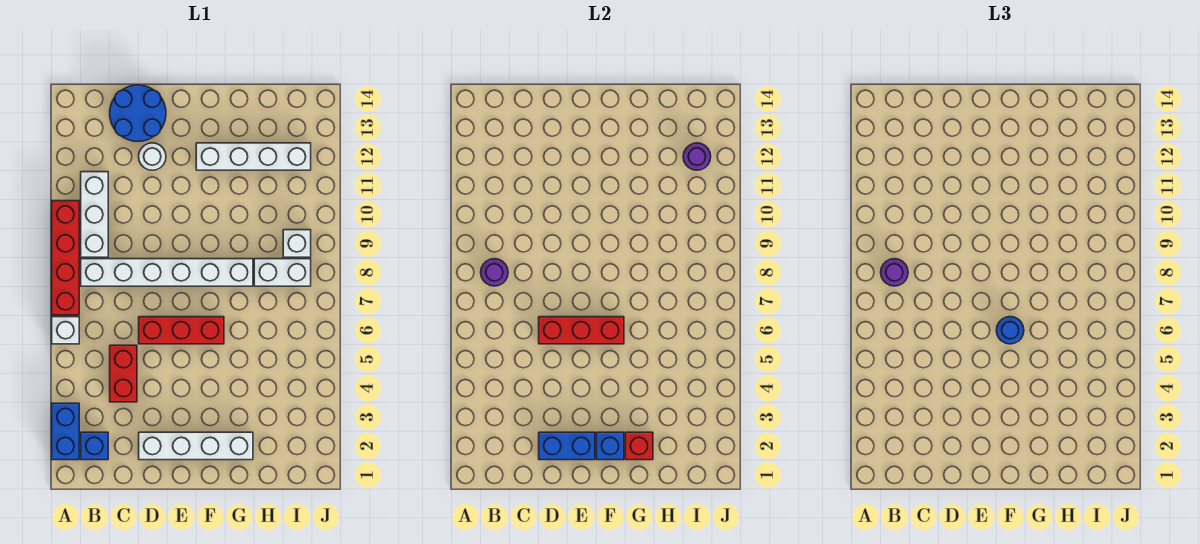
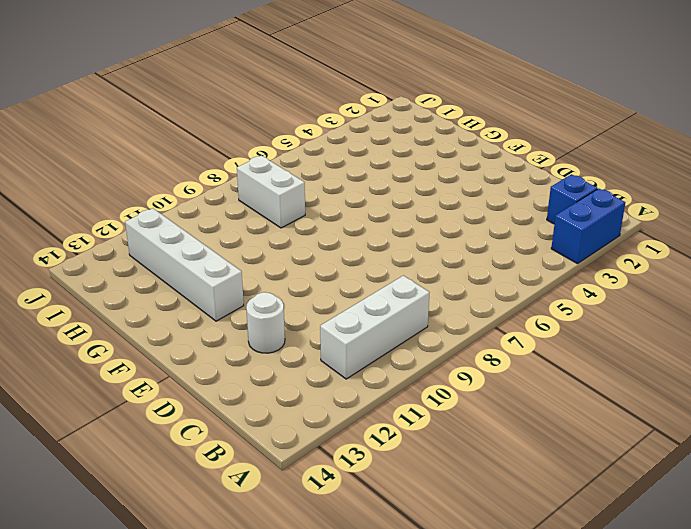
none -> white 1x1 brick [52,317,79,344]
none -> red 1x4 brick [52,201,79,315]
none -> white 1x6 brick [81,259,253,286]

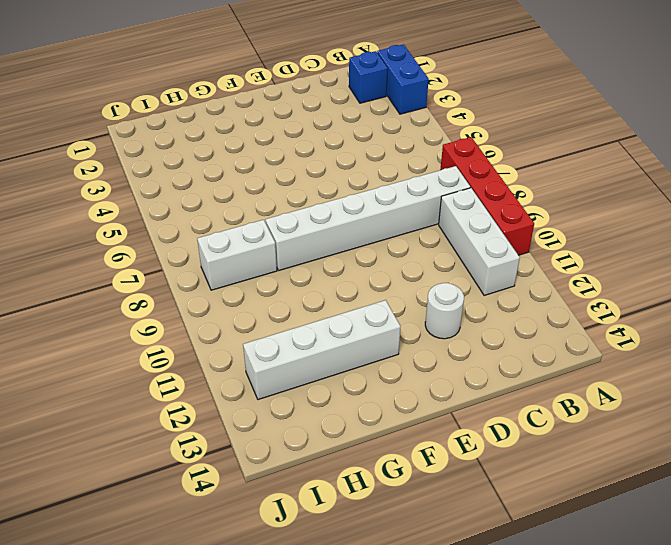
none -> white 1x1 brick [52,317,79,344]
none -> red 1x2 brick [110,345,137,402]
none -> blue 2x2 round brick [110,85,166,141]

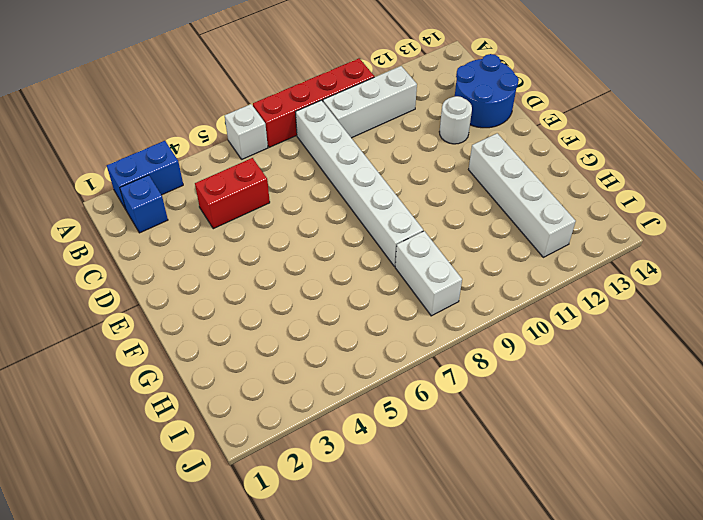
none -> white 1x4 brick [139,432,253,460]
none -> red 1x3 brick [139,317,224,344]
none -> white 1x1 brick [283,230,311,257]

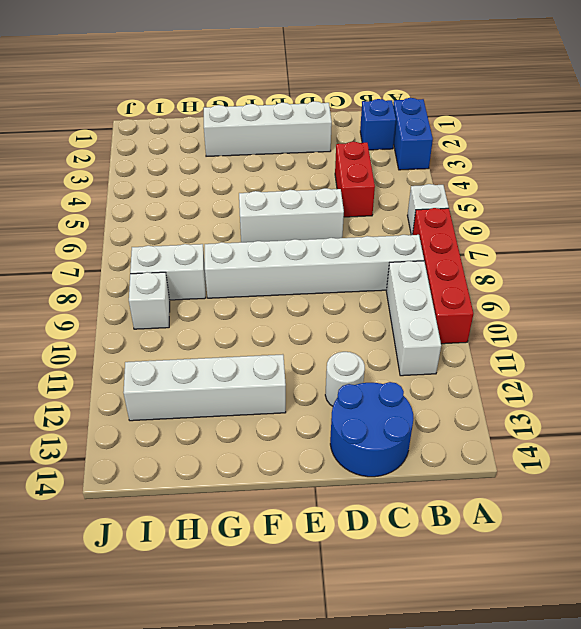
white 1x3 brick [239,188,344,242] -> red 1x3 brick [139,317,224,344]
none -> purple 1x1 round brick [481,259,508,286]
none -> blue 1x2 brick [539,432,595,460]
none -> red 1x3 brick [539,317,624,344]

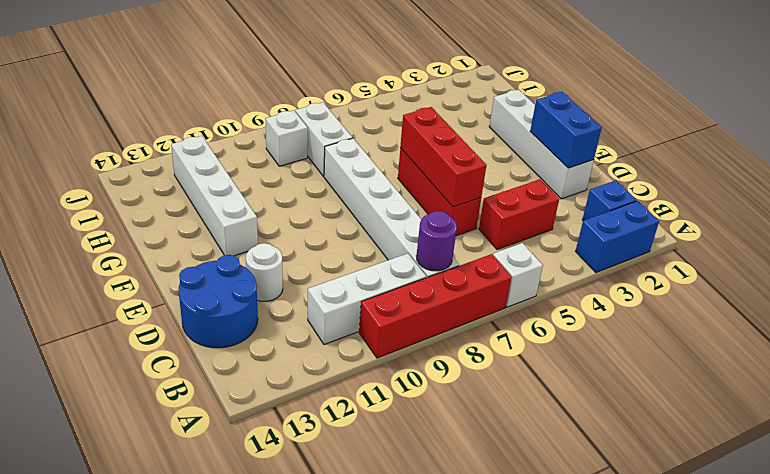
none -> blue 1x1 brick [596,432,624,460]
none -> red 1x1 brick [625,432,653,460]
none -> purple 1x1 round brick [683,143,711,170]

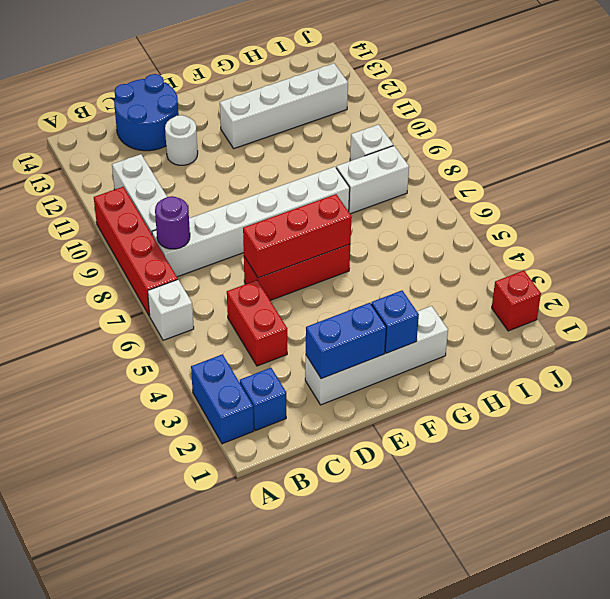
red 1x1 brick [492,270,541,331] -> red 1x1 brick moved to [625,432,653,460]
none -> purple 1x1 round brick [683,143,711,170]
none -> purple 1x1 round brick [881,259,908,286]
none -> blue 1x1 round brick [996,317,1024,344]

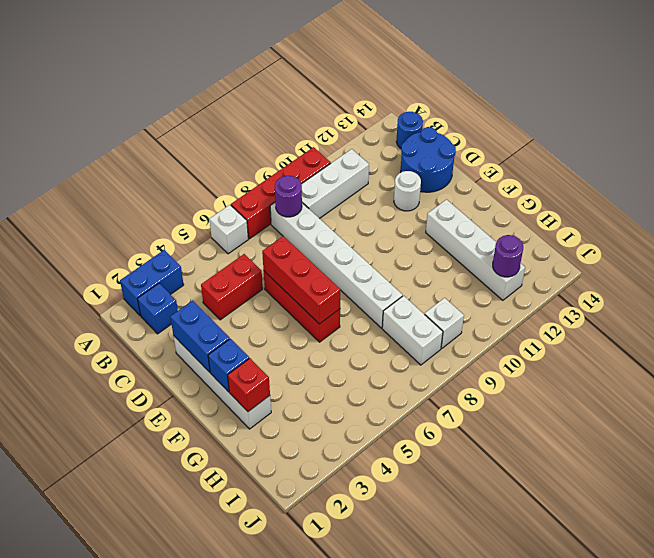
blue 1x1 round brick [396,112,423,148] -> blue 1x1 round brick moved to [996,317,1024,344]
none -> purple 1x1 round brick [881,259,908,286]

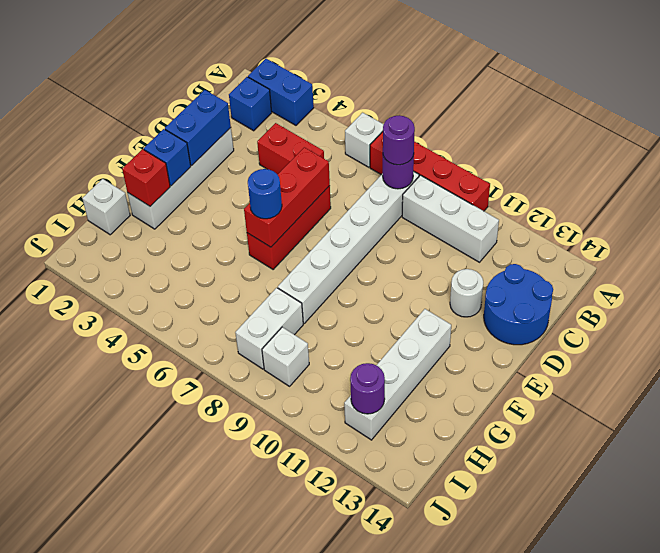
white 1x1 brick [82,179,130,235] -> none

